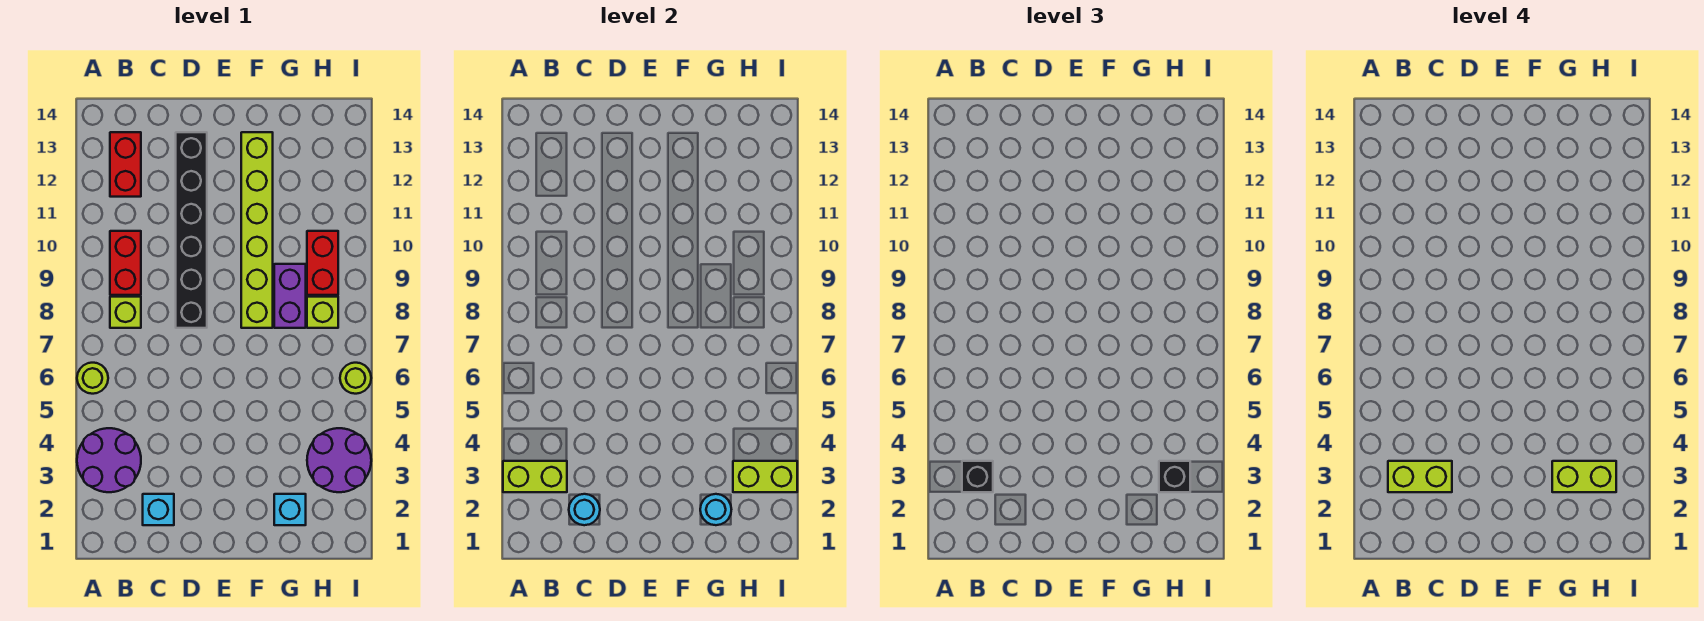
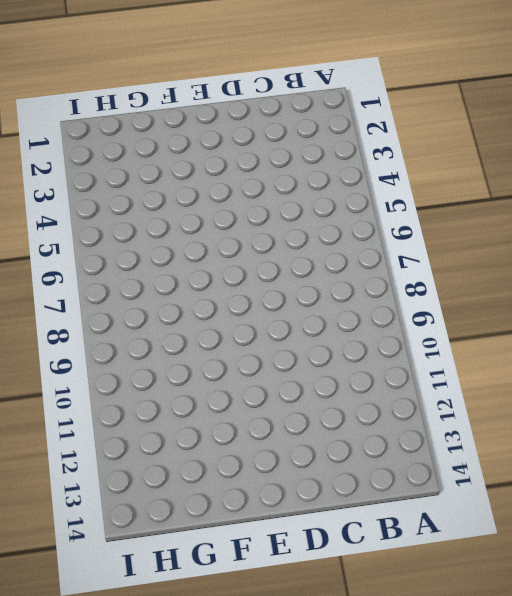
none -> purple 2x2 round brick [77,428,141,492]
none -> lime 1x1 round brick [77,363,108,394]
none -> lime 1x1 brick [110,297,141,328]

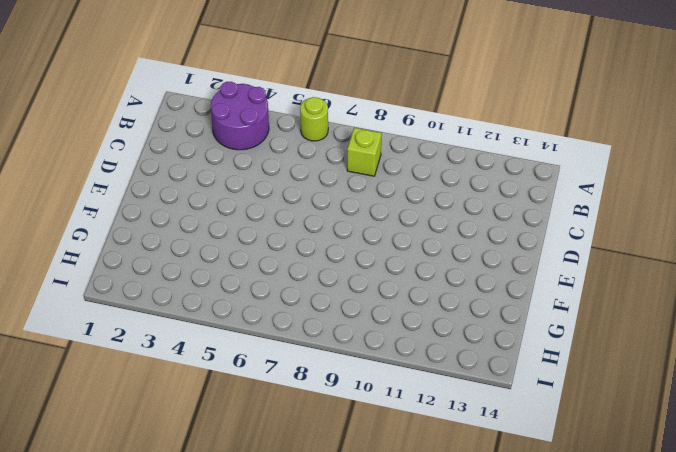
none -> red 1x2 brick [110,231,141,295]
none -> red 1x2 brick [110,132,141,197]
none -> cyan 1x1 brick [143,494,174,525]

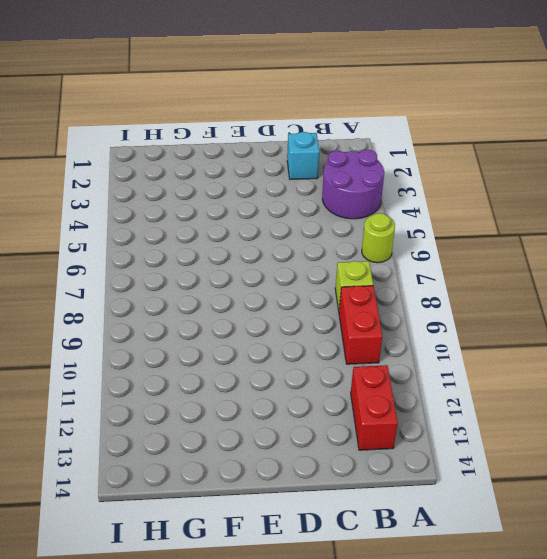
none -> black 1x6 brick [176,132,207,328]
none -> lime 1x6 brick [241,132,273,328]
none -> cyan 1x1 brick [274,494,306,525]

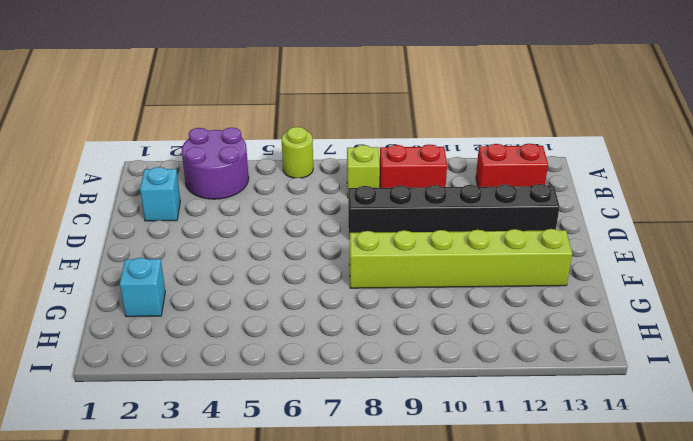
none -> purple 1x2 brick [274,264,306,328]
none -> purple 2x2 round brick [307,428,371,492]
none -> lime 1x1 brick [307,297,338,328]

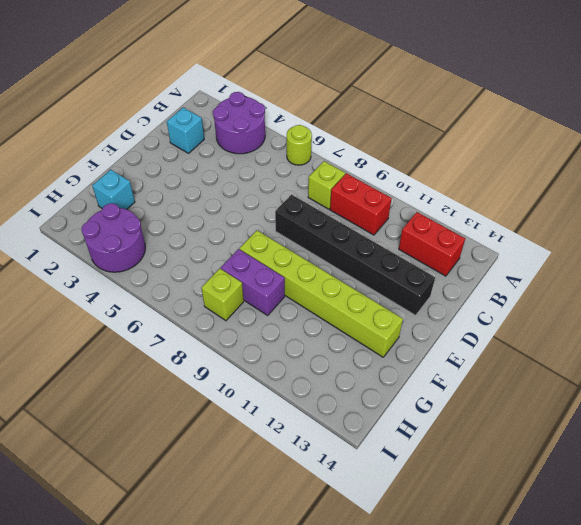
none -> red 1x2 brick [307,231,338,295]
none -> lime 1x1 round brick [340,363,371,394]
none -> lime 1x2 brick [503,461,567,492]

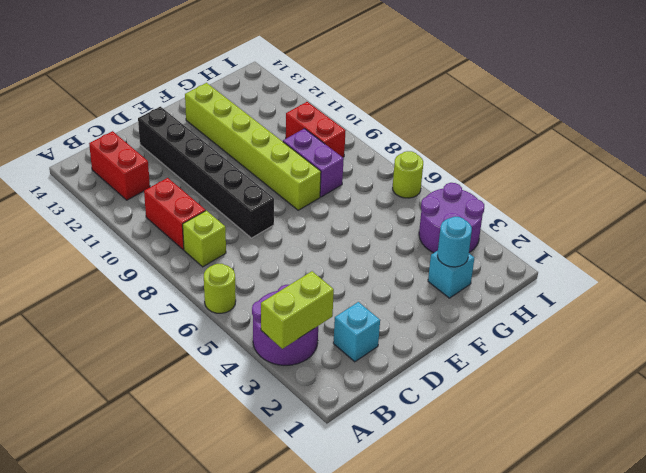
none -> lime 1x1 brick [307,297,338,328]
none -> cyan 1x1 round brick [569,494,600,525]
none -> lime 1x2 brick [733,461,797,492]

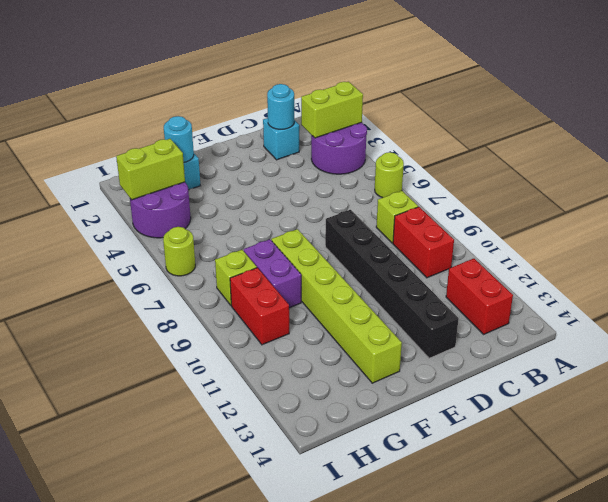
none -> black 1x1 brick [962,461,993,492]
none -> black 1x1 brick [1159,461,1190,492]
none -> lime 1x2 brick [1388,461,1452,492]

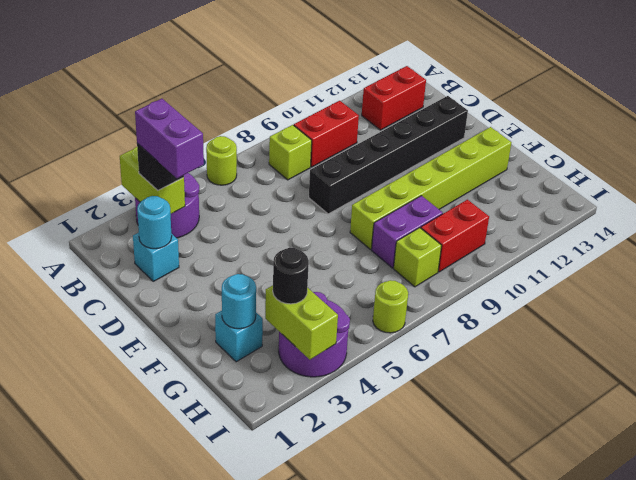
purple 1x2 brick [135,99,204,178] -> lime 1x2 brick [1388,461,1452,492]
black 1x1 round brick [273,248,309,304] -> black 1x1 brick [1159,461,1190,492]
none -> lime 1x2 brick [1552,461,1616,492]

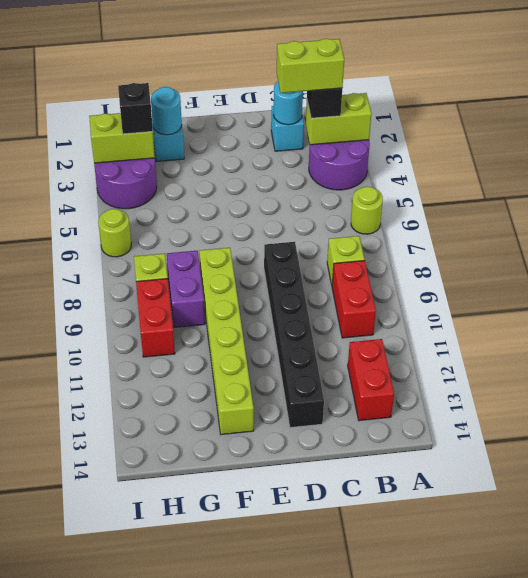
none -> lime 1x2 brick [1552,461,1616,492]

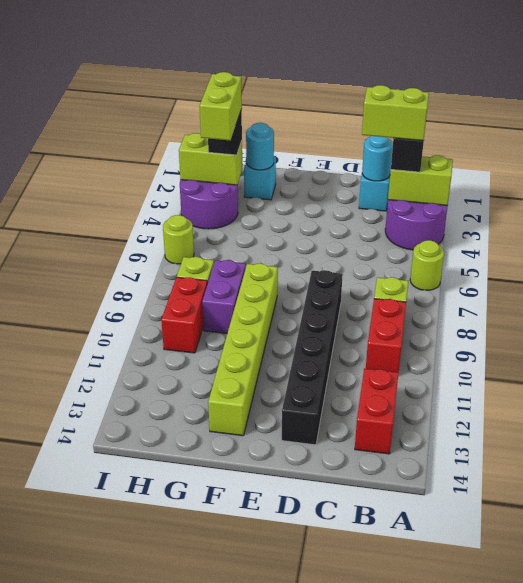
lime 1x2 brick [200,72,242,140] -> lime 1x2 brick turned to [1552,461,1616,492]

